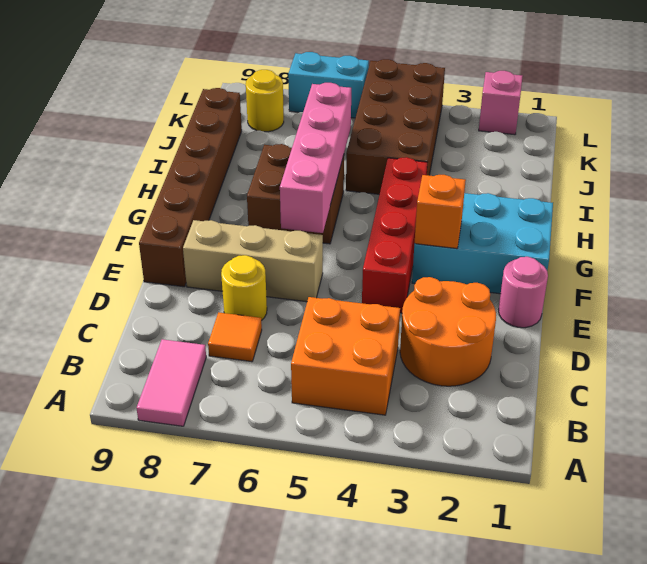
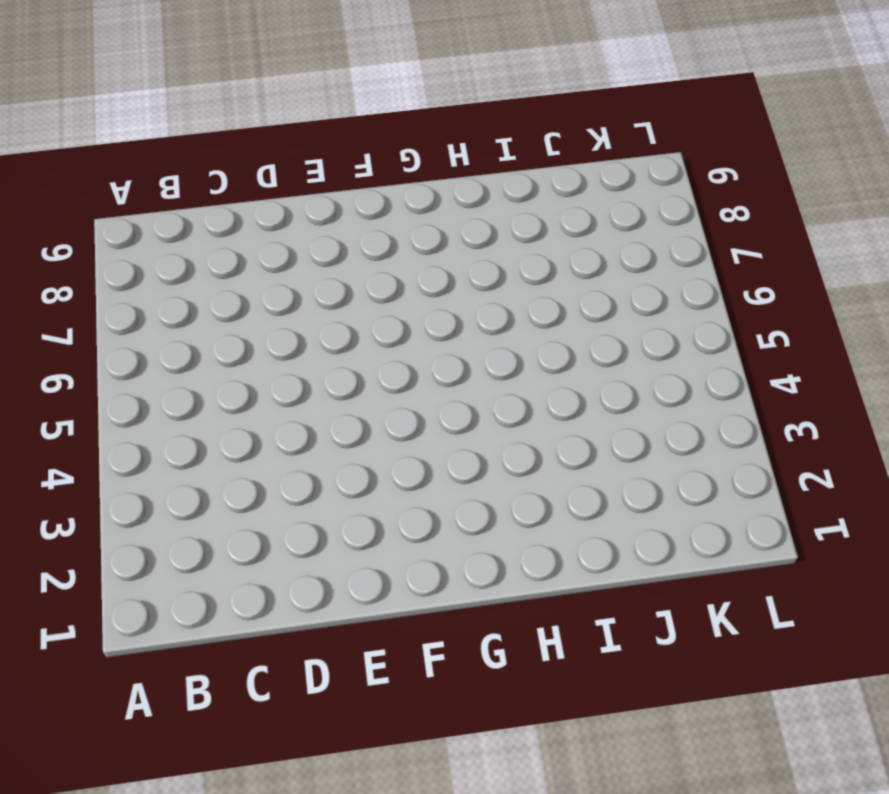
none -> pink 1x2 tile [137,339,206,426]
none -> orange 2x2 brick [291,297,400,415]
none -> orange 2x2 round brick [400,277,496,386]

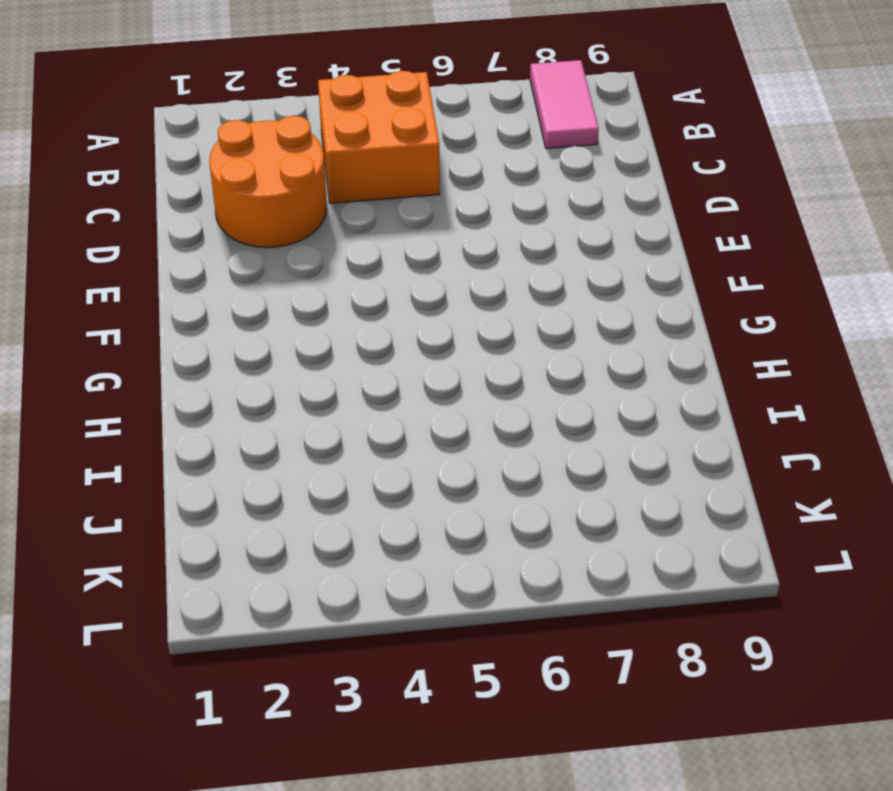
none -> orange 1x1 tile [208,312,262,362]
none -> yellow 1x1 round brick [221,255,267,321]
none -> pink 1x1 round brick [499,257,548,328]

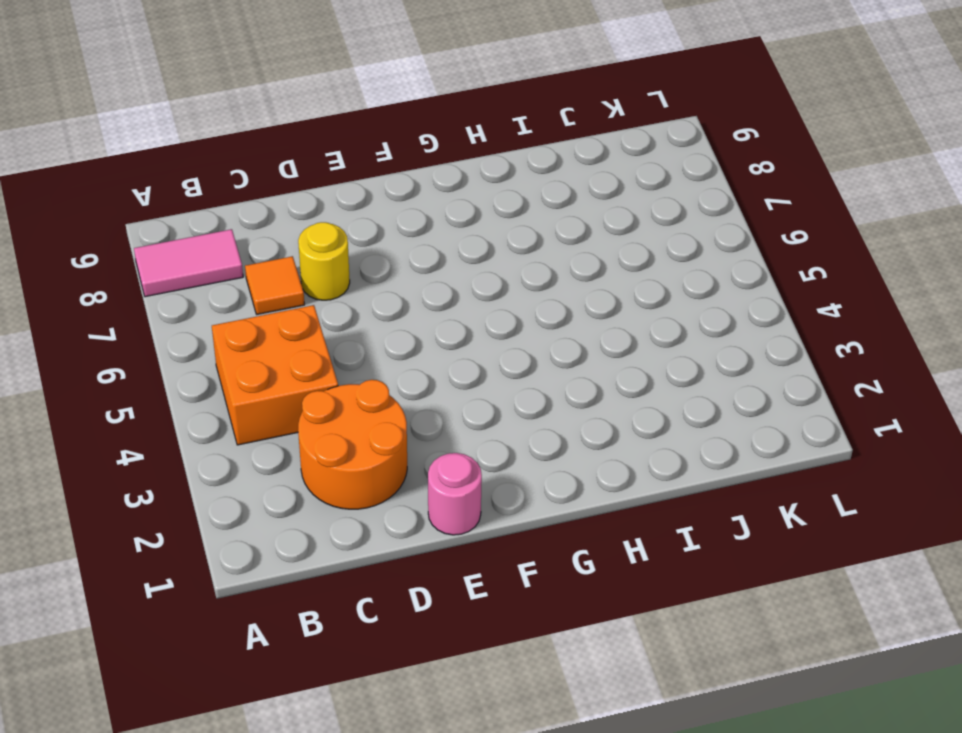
none -> red 1x4 brick [362,157,428,313]
none -> tan 1x3 brick [183,220,323,302]
none -> brown 1x6 brick [139,88,242,287]

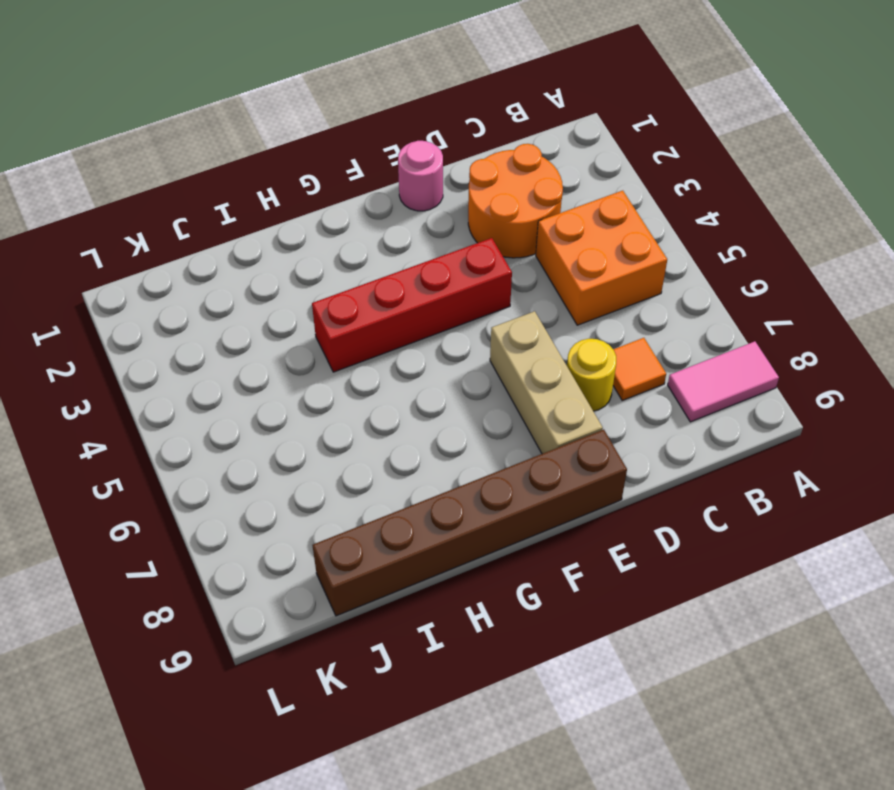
none -> cyan 2x3 brick [412,193,553,294]
none -> brown 2x2 brick [247,144,344,244]
none -> brown 2x4 brick [346,59,445,194]

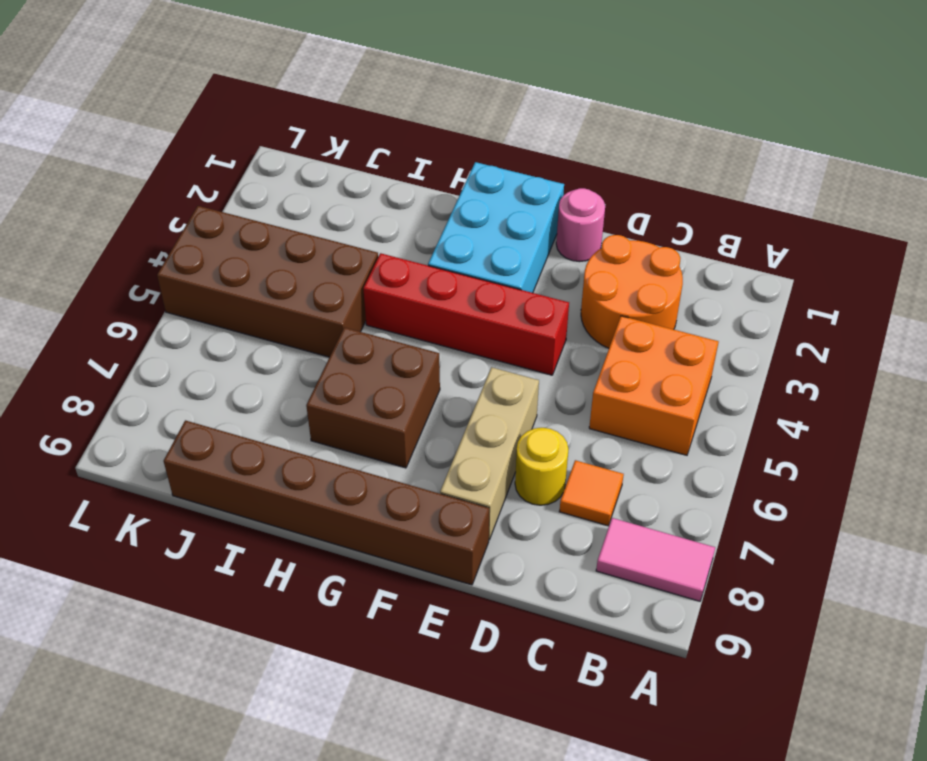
none -> yellow 1x1 round brick [246,70,284,132]
none -> pink 1x1 brick [479,71,523,135]
none -> cyan 1x2 brick [288,52,369,118]

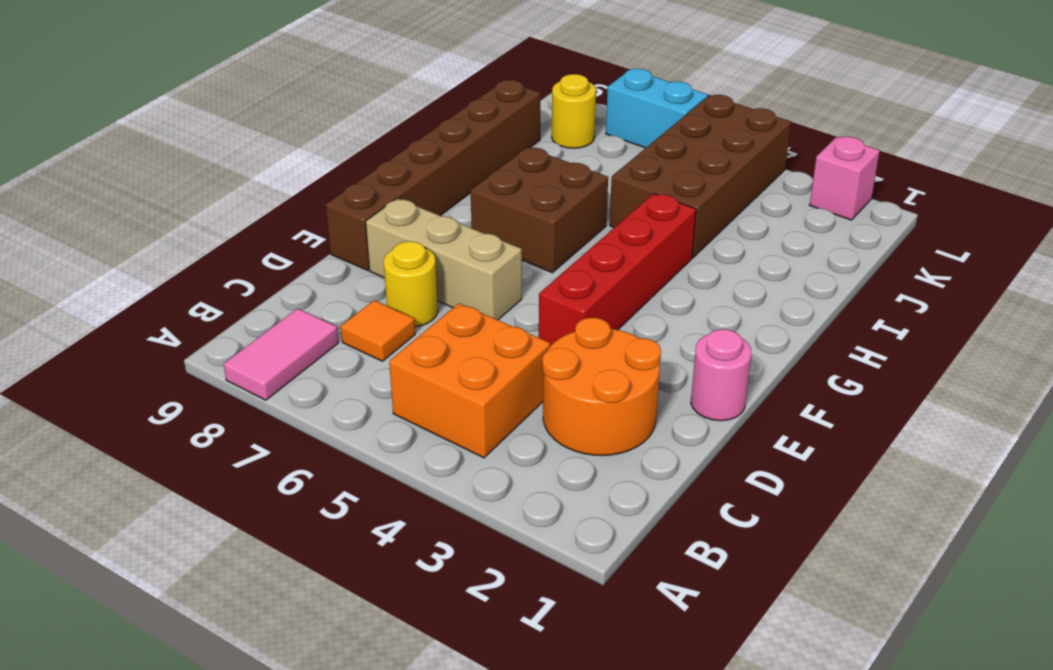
none -> cyan 2x3 brick [412,193,553,294]
none -> orange 1x1 brick [414,175,466,249]
none -> pink 1x4 brick [280,83,351,233]

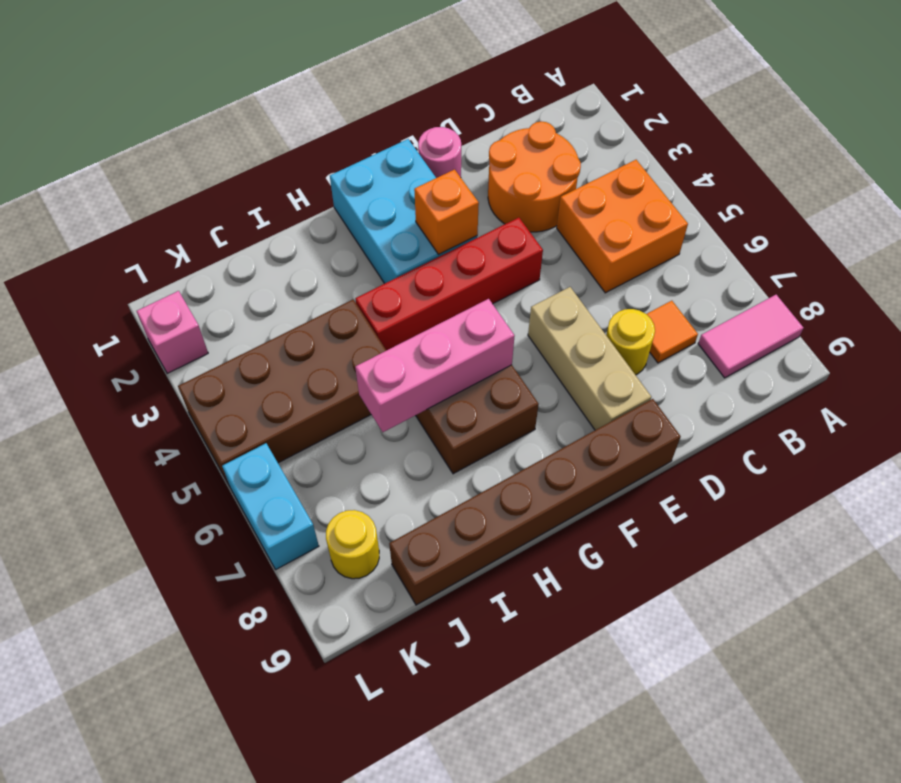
pink 1x3 brick [355,299,514,432] -> pink 1x4 brick [280,83,351,233]

